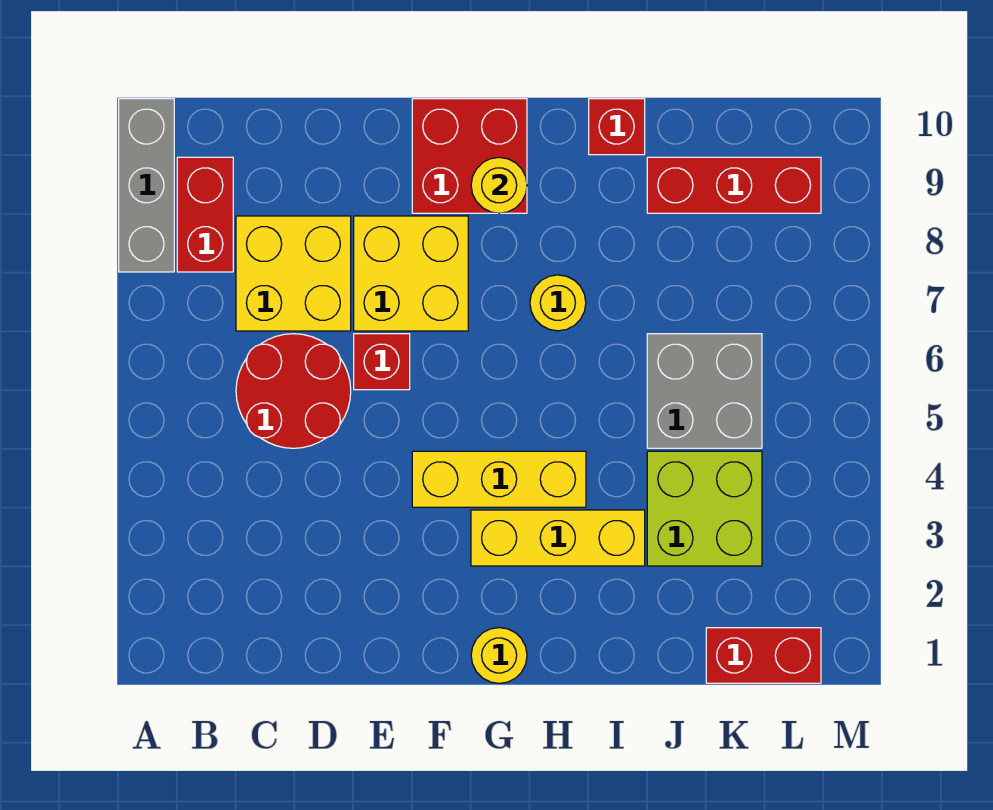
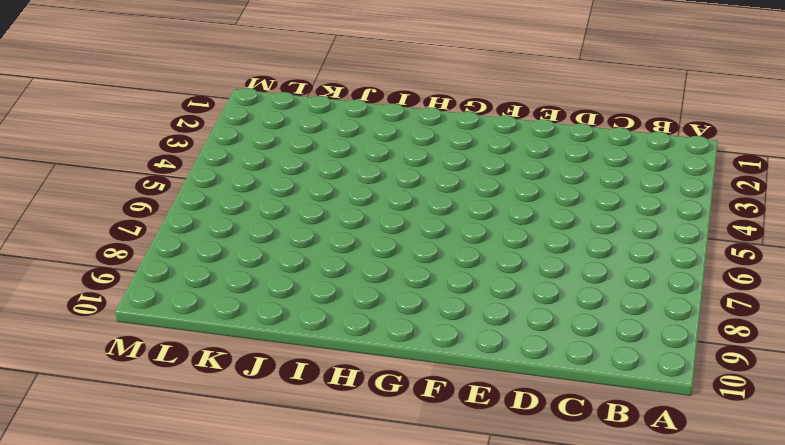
none -> grey 1x3 brick [119,99,174,272]
none -> red 1x2 brick [177,157,233,272]
none -> red 2x2 round brick [236,334,351,448]

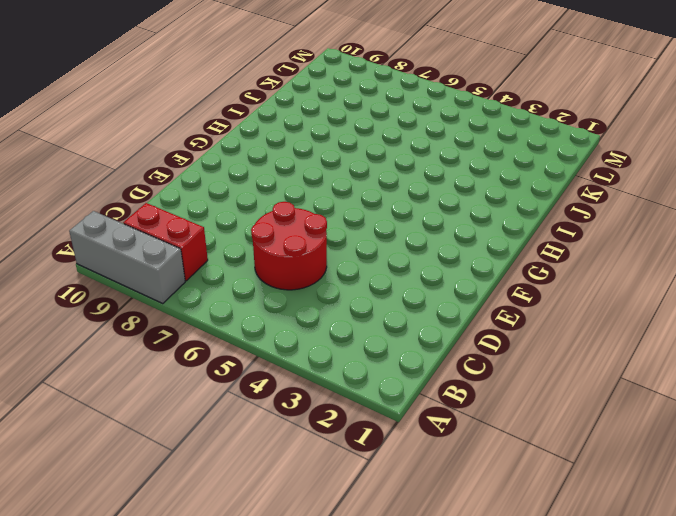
none -> yellow 2x2 brick [236,216,351,331]
none -> red 1x1 brick [354,334,410,390]
none -> yellow 2x2 brick [354,216,468,331]

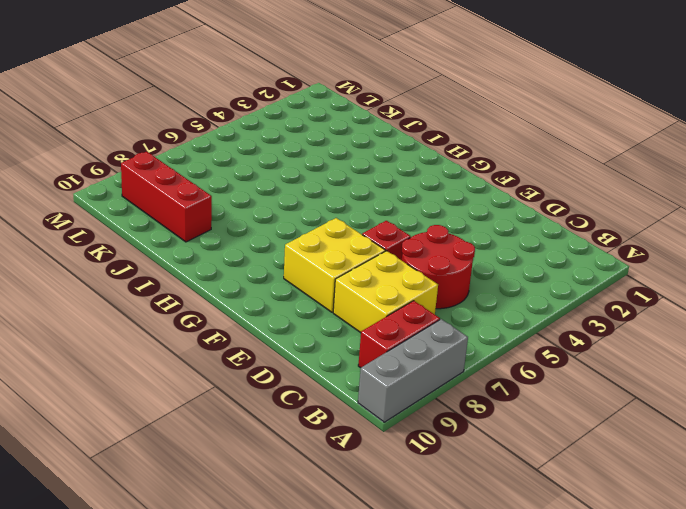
none -> yellow 1x3 brick [412,451,586,507]
none -> red 2x2 brick [412,99,527,213]
none -> yellow 1x1 round brick [471,628,527,683]

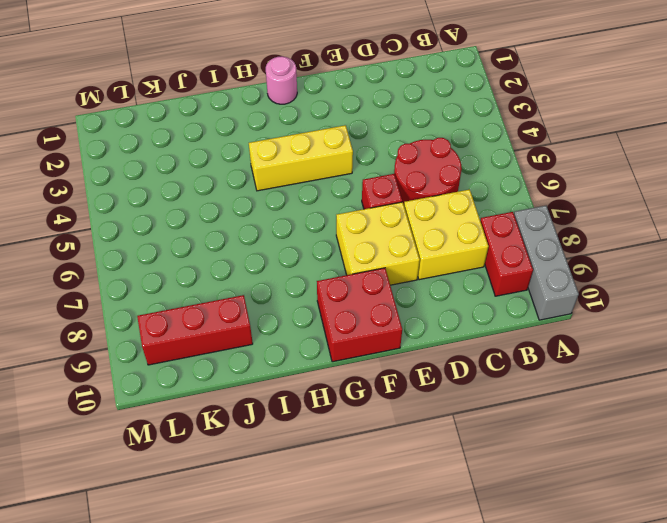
pink 1x1 round brick [266,56,297,104] -> yellow 1x1 round brick [471,628,527,683]
none -> yellow 1x3 brick [471,510,645,566]
none -> yellow 1x1 round brick [530,275,586,331]
none -> red 1x1 brick [589,99,645,155]

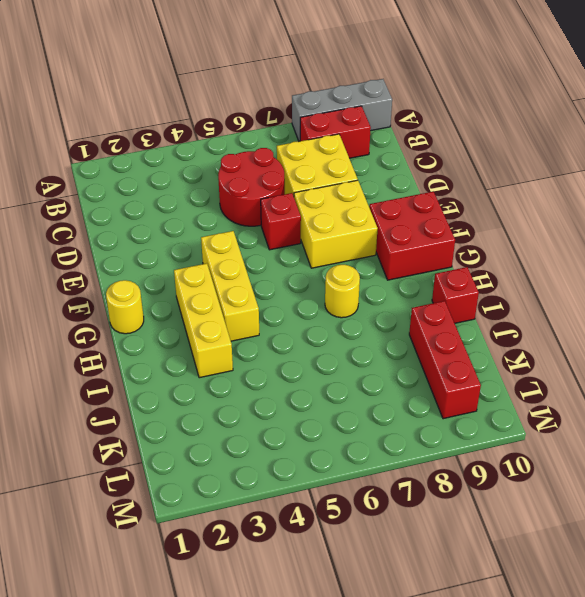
none -> lime 2x2 brick [647,451,762,566]
none -> grey 2x2 brick [647,334,762,448]
none -> red 1x2 brick [706,628,821,683]

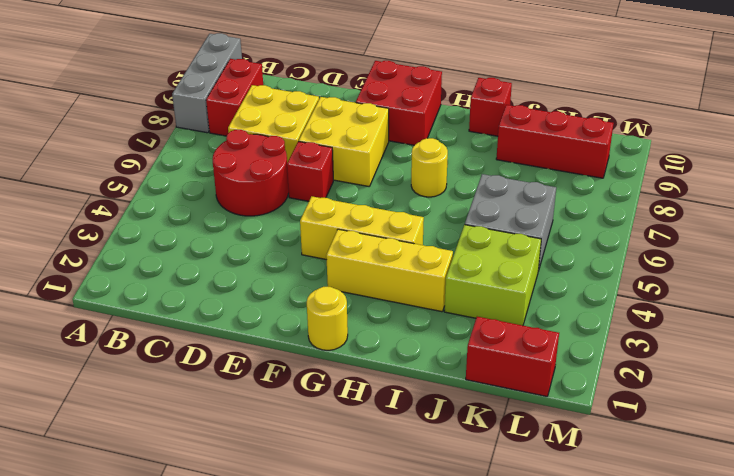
none -> yellow 1x1 round brick [471,157,527,213]

